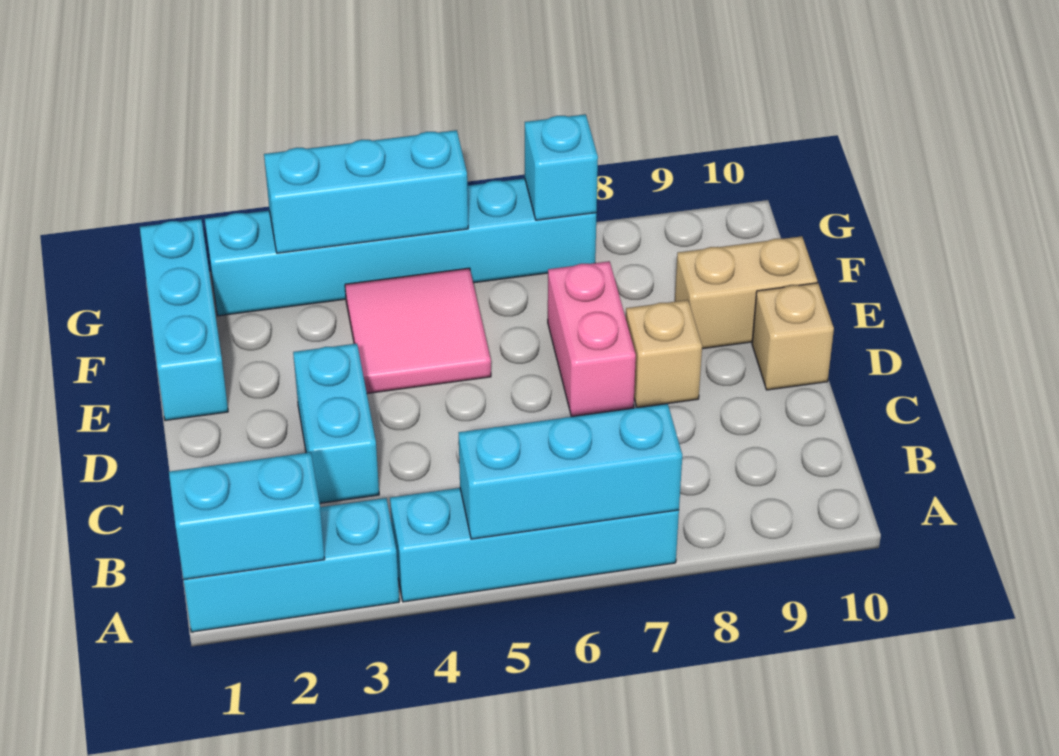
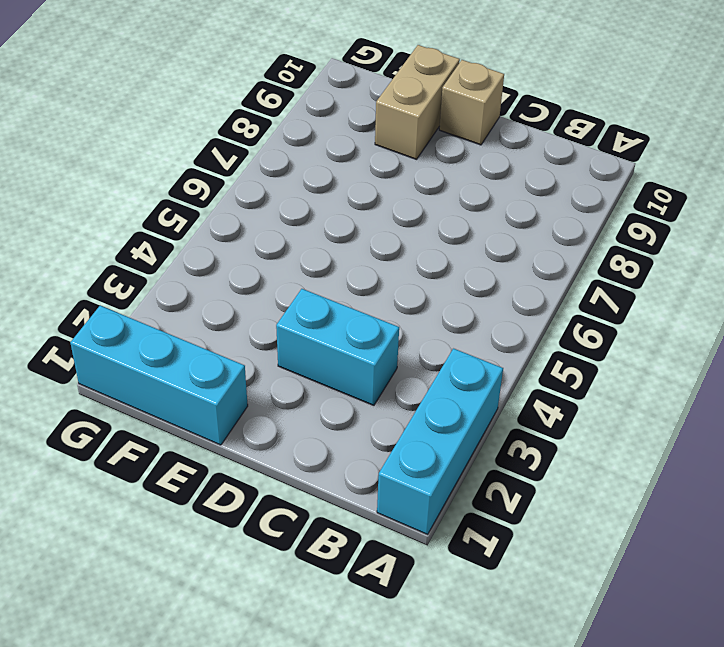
none -> cyan 1x4 brick [390,488,679,602]
none -> pink 1x2 brick [548,261,636,417]
none -> tan 1x1 brick [626,300,702,408]

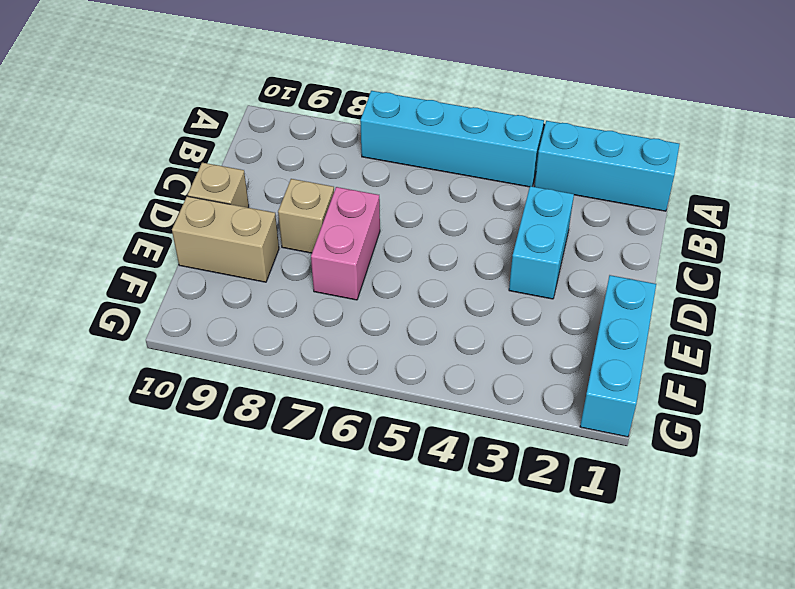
none -> pink 2x2 tile [345,268,491,393]
none -> cyan 1x6 brick [205,178,596,316]
none -> cyan 1x2 brick [169,452,325,580]

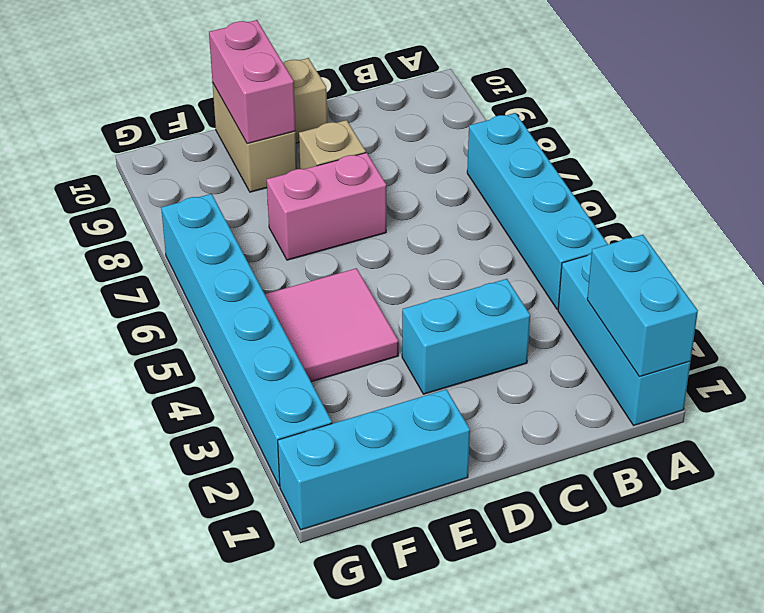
pink 1x2 brick [209,20,296,144] -> none
none -> cyan 1x3 brick [459,404,682,539]
none -> cyan 1x3 brick [264,130,468,253]
none -> cyan 1x1 brick [525,114,598,220]

